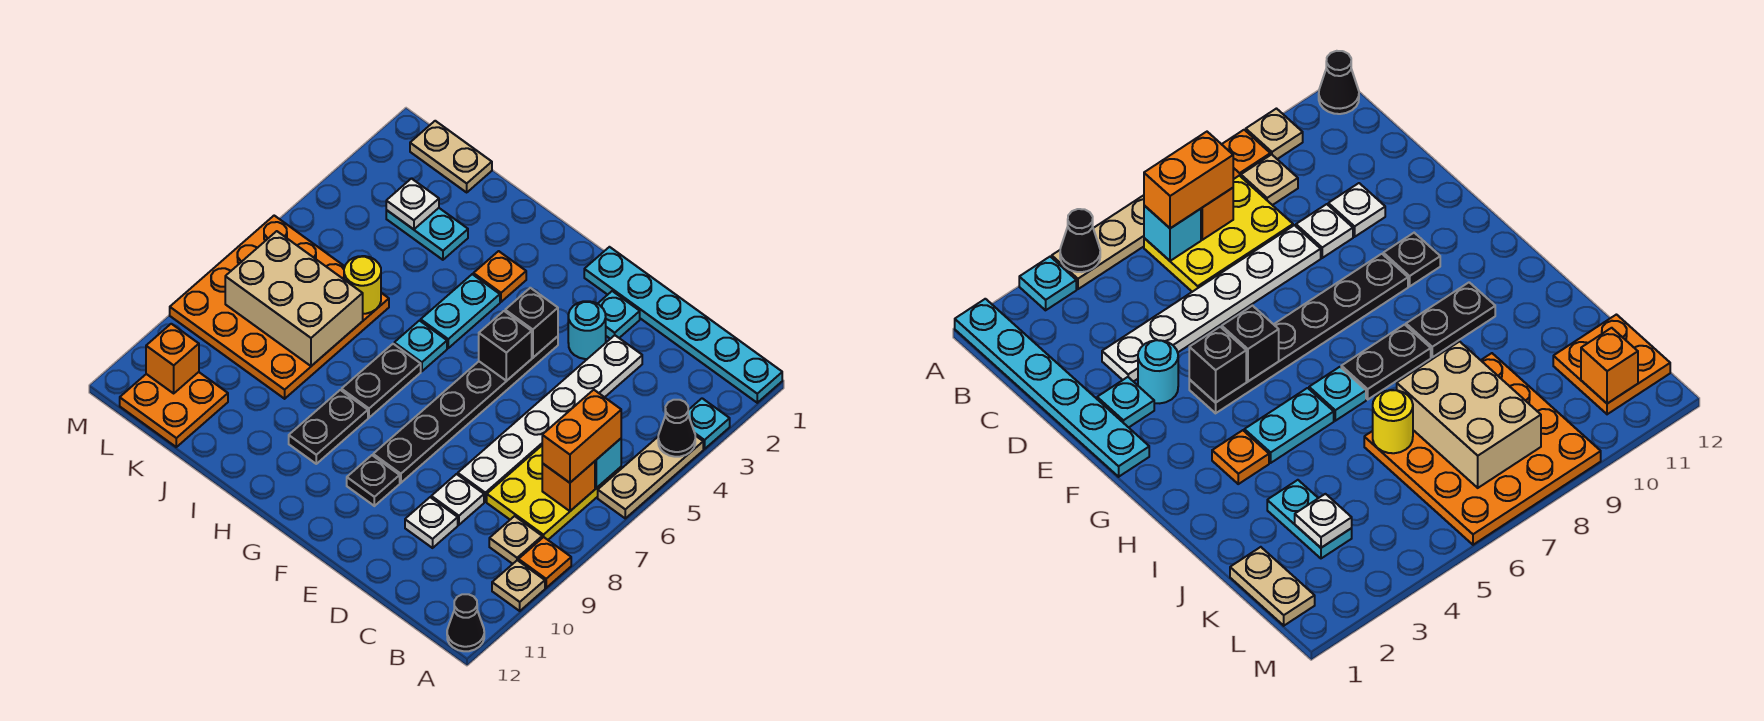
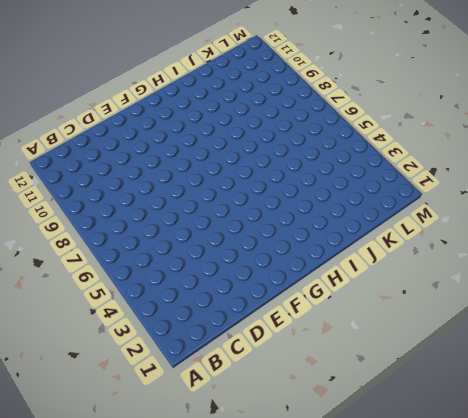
none -> cyan 1x6 plate [584,247,782,403]
none -> cyan 1x1 plate [688,398,730,449]
none -> tan 1x3 plate [598,436,703,518]
none -> orange 1x1 plate [519,537,571,588]

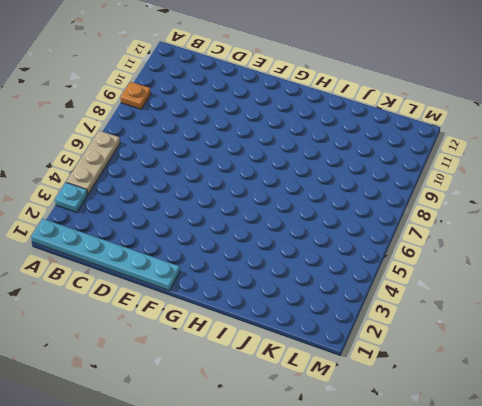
none -> tan 1x1 plate [492,560,545,611]
none -> black 1x1 cone [447,594,484,651]
none -> yellow 2x3 plate [487,446,621,540]
none -> tan 1x1 plate [489,516,542,564]

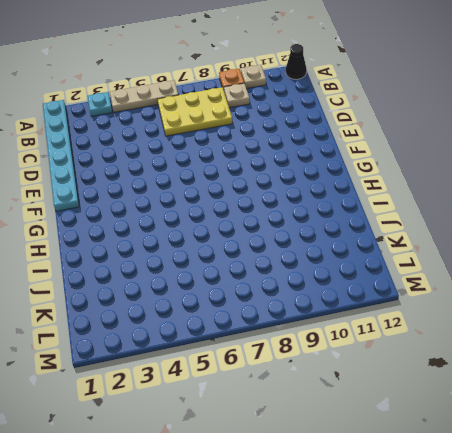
none -> white 1x6 plate [458,335,642,502]
none -> white 1x1 plate [431,474,484,525]
none -> white 1x1 plate [405,497,458,548]
none -> cyan 1x1 plate [598,291,640,339]

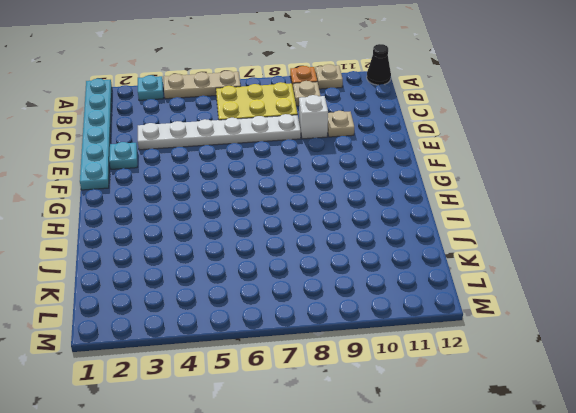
white 1x1 brick [299,95,328,139] -> white 1x1 plate [431,474,484,525]
tan 1x1 plate [328,111,354,137] -> white 1x1 plate [405,497,458,548]
none -> cyan 1x1 round brick [568,301,606,359]
none -> black 1x6 plate [373,336,558,483]
none -> black 1x1 plate [347,455,400,506]
none -> orange 1x1 plate [473,251,526,302]

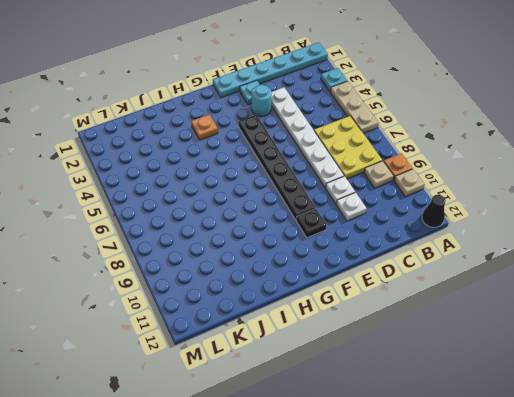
none -> cyan 1x2 plate [421,274,500,348]
none -> cyan 1x1 plate [394,321,447,371]
none -> black 1x2 plate [342,344,421,418]
none -> black 1x2 plate [289,390,368,464]

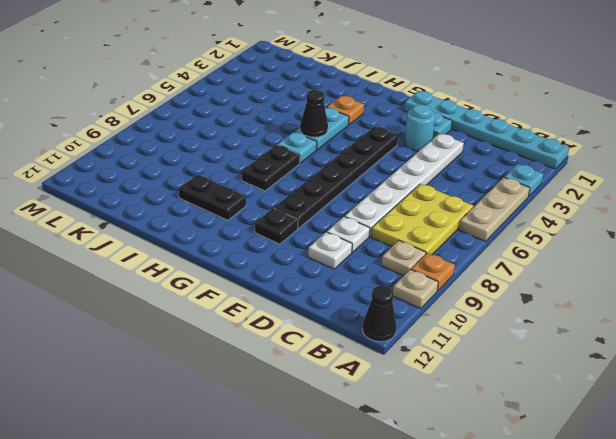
black 1x1 cone [300,90,328,137] -> black 1x1 cone moved to [658,400,695,457]
black 1x2 plate [179,175,246,220] -> black 1x2 plate turned to [289,390,368,464]
none -> cyan 1x2 plate [386,208,468,260]
none -> orange 4x4 plate [170,216,389,399]
none -> tan 1x2 plate [410,121,492,192]
none -> orange 2x2 plate [120,372,228,447]

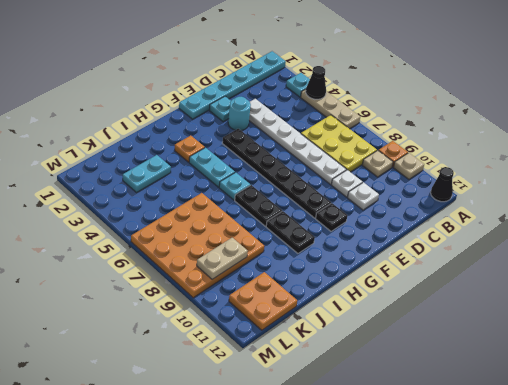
tan 1x2 plate [197,238,248,279] -> tan 1x2 plate moved to [410,121,492,192]
none -> cyan 1x1 brick [595,439,621,488]
none -> orange 1x1 brick [542,461,595,511]
none -> black 1x1 brick [505,288,558,358]
none -> black 1x1 brick [479,311,532,381]

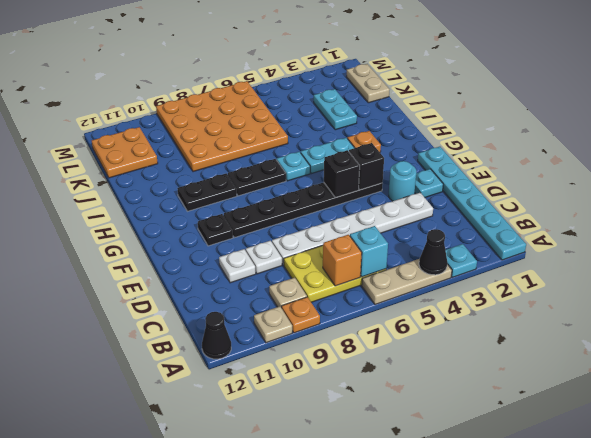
none -> yellow 1x1 round brick [344,256,381,314]
none -> tan 2x3 brick [225,231,363,366]
none -> white 1x1 plate [386,178,439,229]
none -> orange 1x1 brick [146,324,199,393]

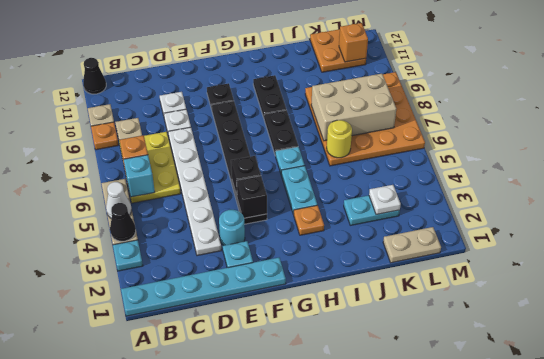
white 1x1 cone [106,182,131,219] -> none
none -> orange 1x2 brick [542,390,621,483]

